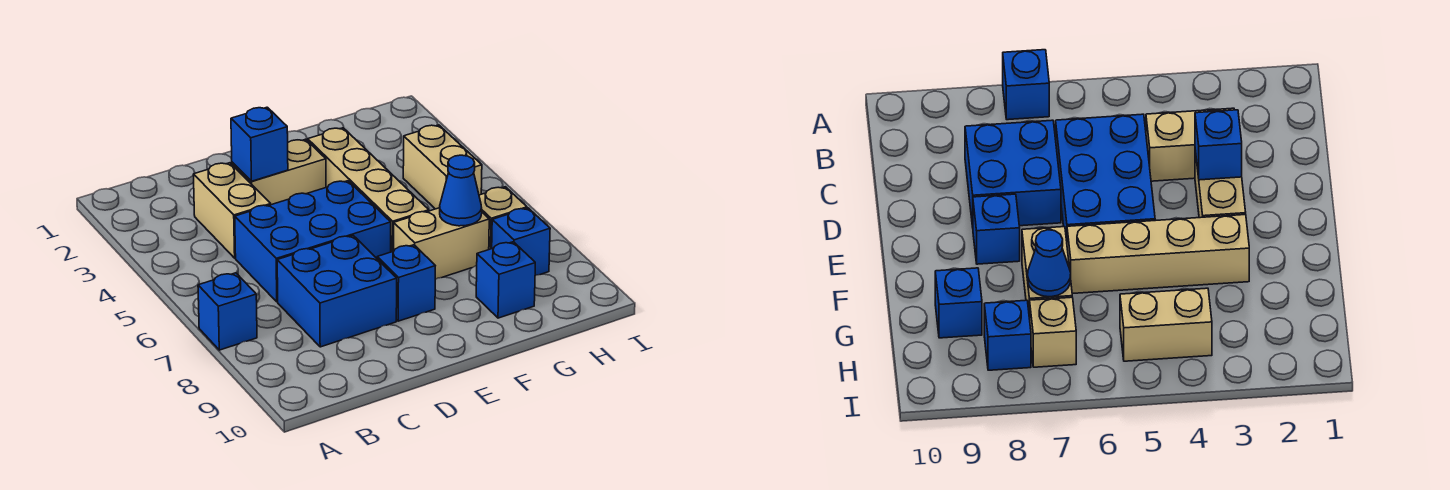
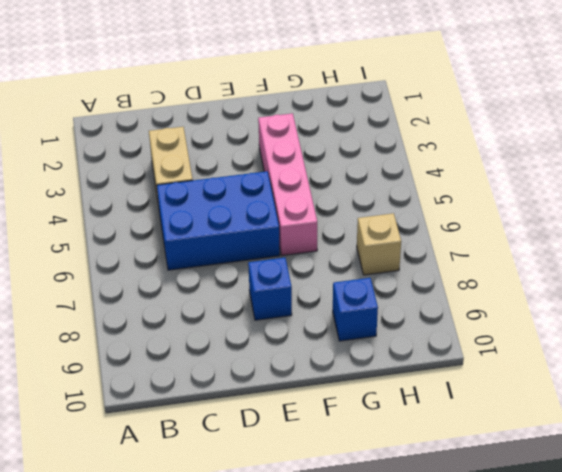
pink 1x4 brick [258,113,317,256] -> tan 1x4 brick [308,128,429,252]
none -> blue 1x1 brick [198,273,257,350]
none -> blue 2x2 brick [277,236,397,347]
none -> tan 1x2 brick [232,139,326,205]

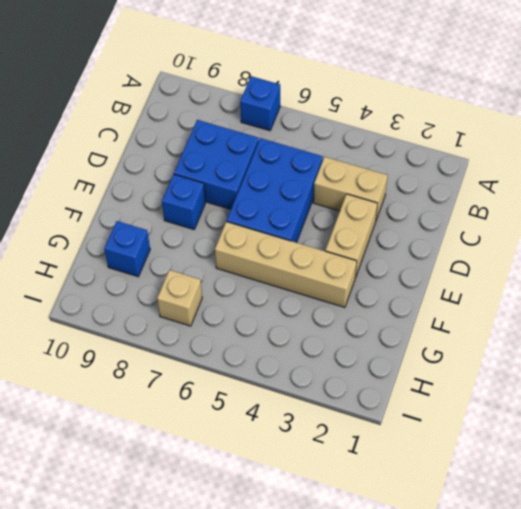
none -> tan 1x2 brick [393,208,489,279]
none -> tan 1x2 brick [403,125,482,209]
none -> blue 1x1 brick [492,208,550,276]

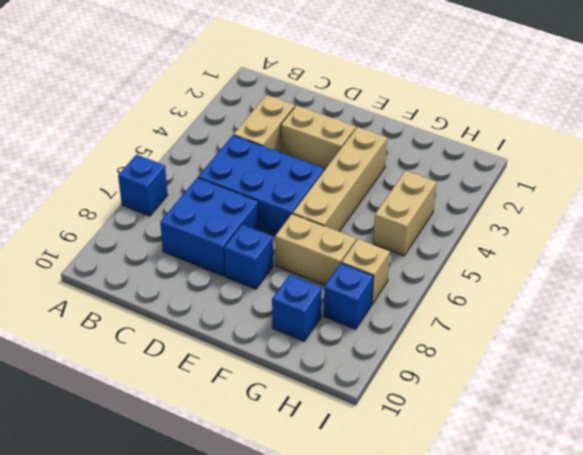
none -> blue 1x1 brick [231,107,288,181]
none -> blue 1x1 cone [440,155,482,226]

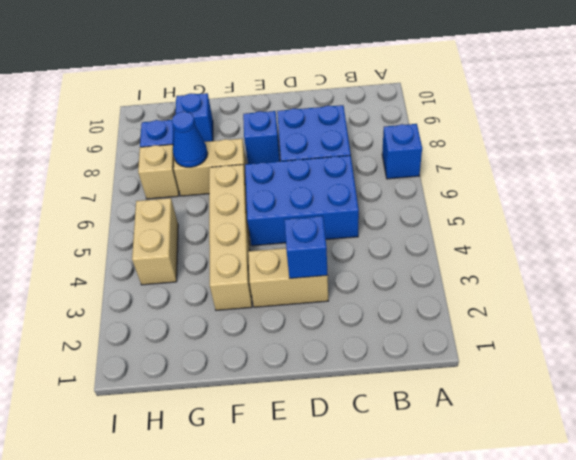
none -> tan 1x2 brick [193,163,271,258]

